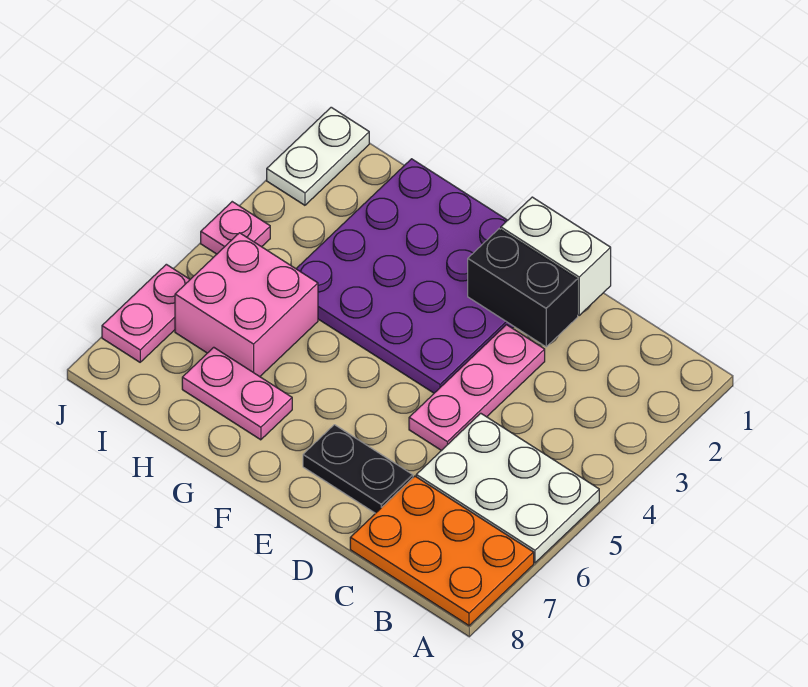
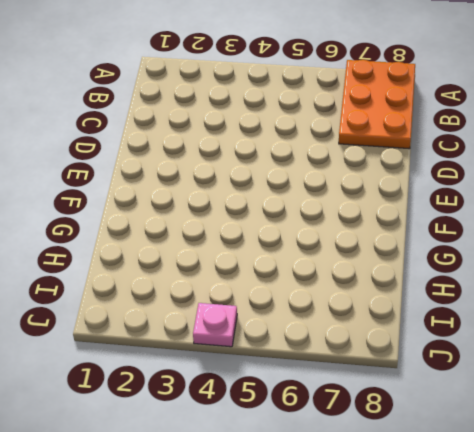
none -> white 2x3 plate [416,413,599,563]
none -> pink 1x3 plate [409,325,545,451]
none -> black 1x2 plate [303,425,413,513]

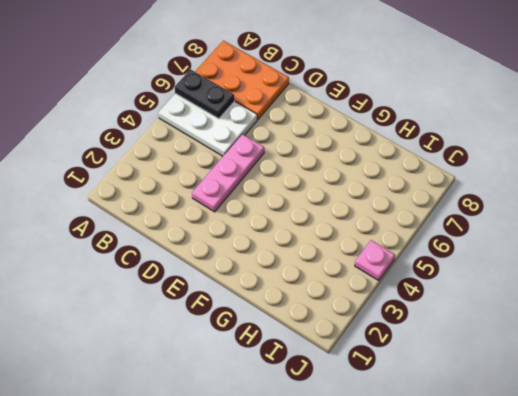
black 1x2 plate [175,69,235,119] -> black 1x2 plate moved to [303,425,413,513]
none -> purple 4x4 plate [296,159,514,393]
none -> pink 1x2 plate [182,347,292,440]
none -> pink 2x2 brick [175,233,318,377]

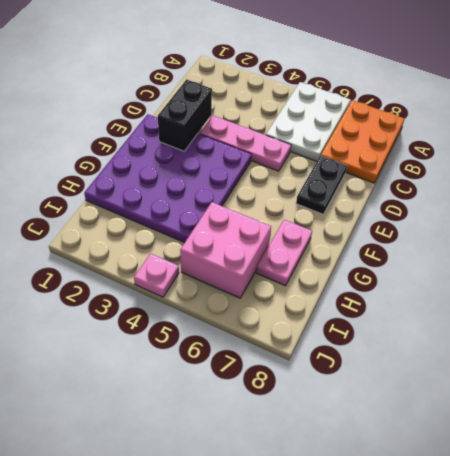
none -> white 1x2 plate [267,107,369,205]
none -> pink 1x2 plate [102,264,190,362]
none -> white 1x2 brick [501,197,611,315]

